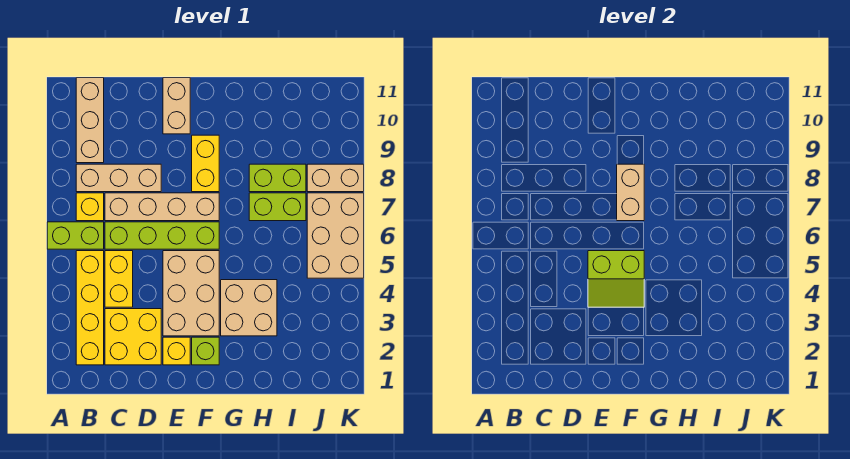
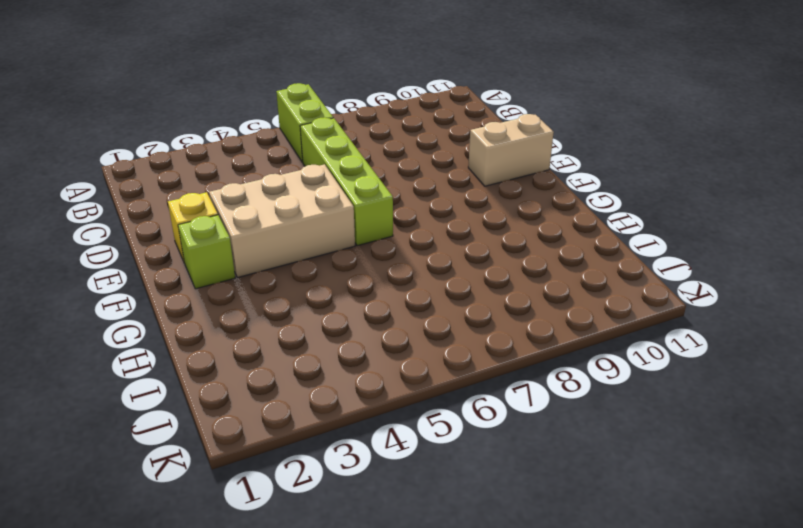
none -> yellow 1x4 brick [76,251,104,365]
none -> yellow 1x1 brick [76,193,104,221]
none -> tan 1x3 brick [76,164,161,192]

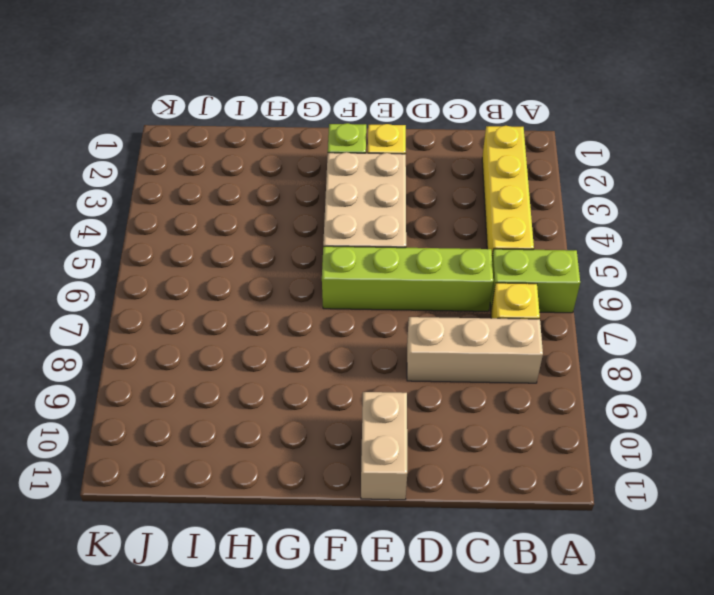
none -> tan 1x3 brick [76,78,104,163]
none -> yellow 2x2 brick [105,309,161,365]
none -> yellow 1x2 brick [105,251,133,307]

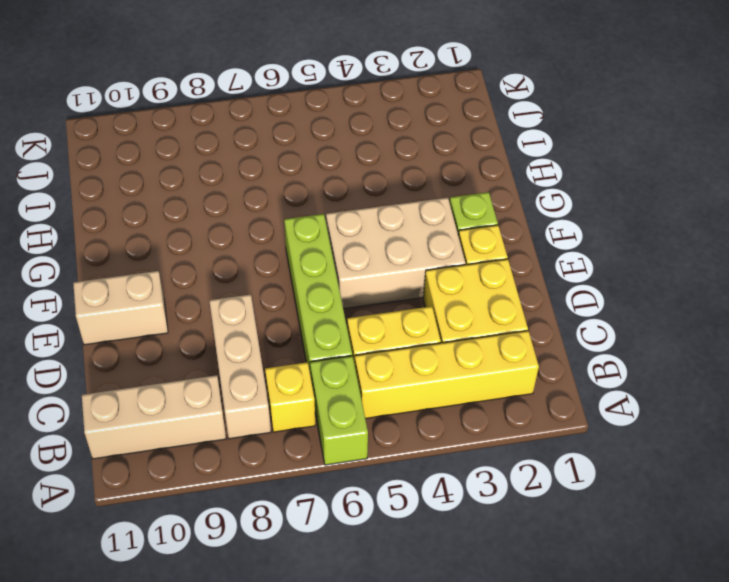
none -> tan 1x4 brick [105,193,219,221]
none -> yellow 1x2 brick [192,135,219,192]
none -> tan 2x2 brick [221,280,277,336]

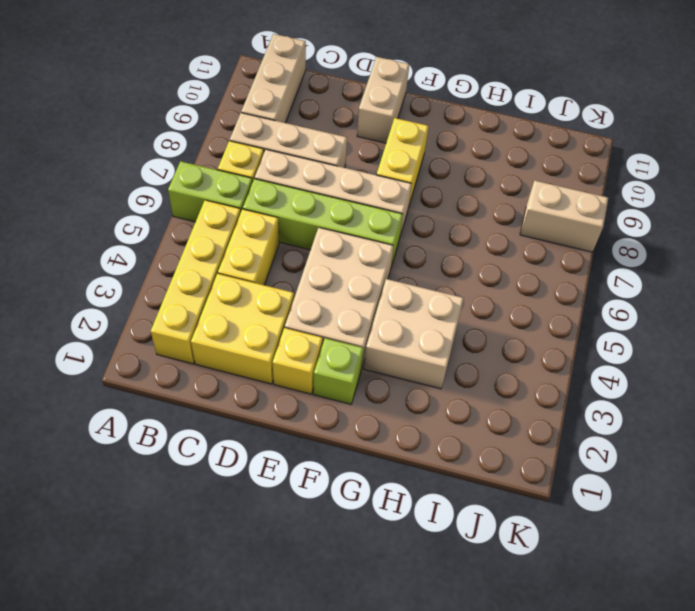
none -> lime 1x2 brick [249,193,306,221]
none -> lime 1x2 brick [249,164,306,192]
none -> tan 2x3 brick [307,193,364,278]

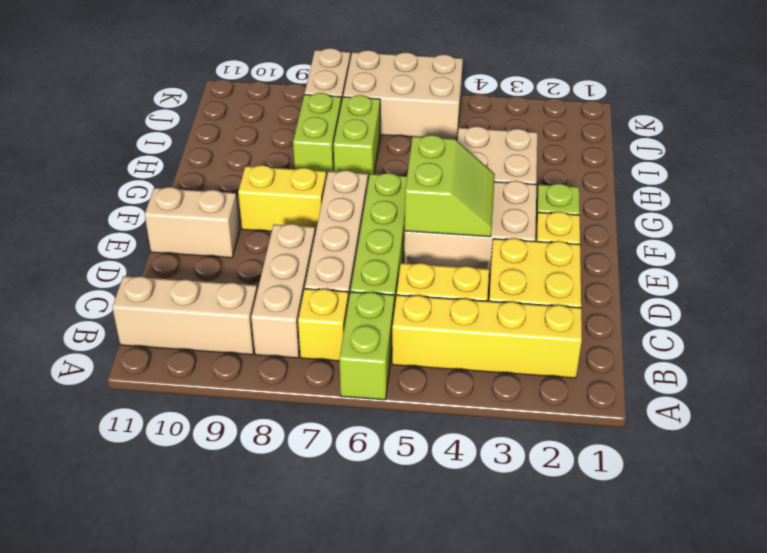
none -> tan 1x2 brick [617,164,644,221]

